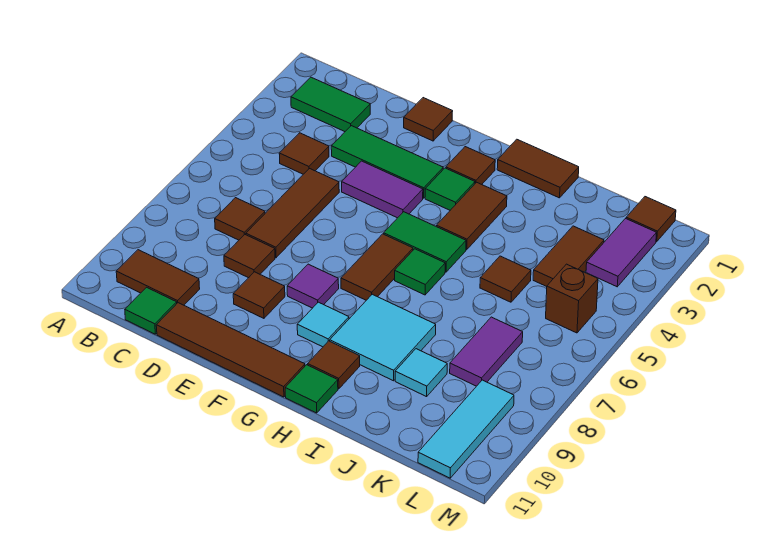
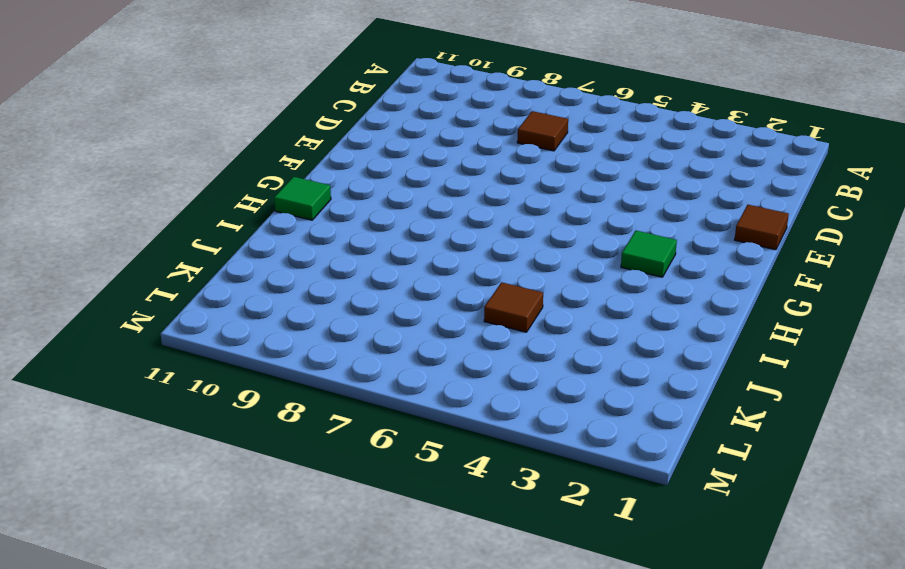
none -> green 1x2 tile [291,77,370,132]
none -> brown 1x2 tile [116,250,200,305]
none -> brown 1x1 tile [279,133,329,174]
none -> green 1x1 tile [125,287,177,334]

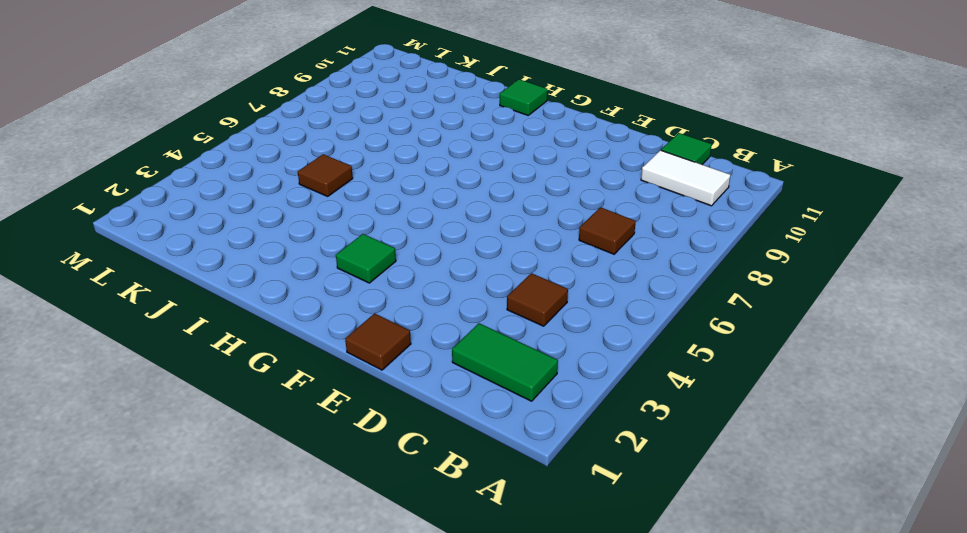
white 1x2 tile [641,150,730,206] -> brown 1x2 tile [116,250,200,305]
none -> green 1x3 tile [331,126,443,198]
none -> brown 1x3 tile [246,169,339,258]
none -> brown 1x1 tile [224,235,275,278]
none -> brown 1x4 tile [156,303,305,397]

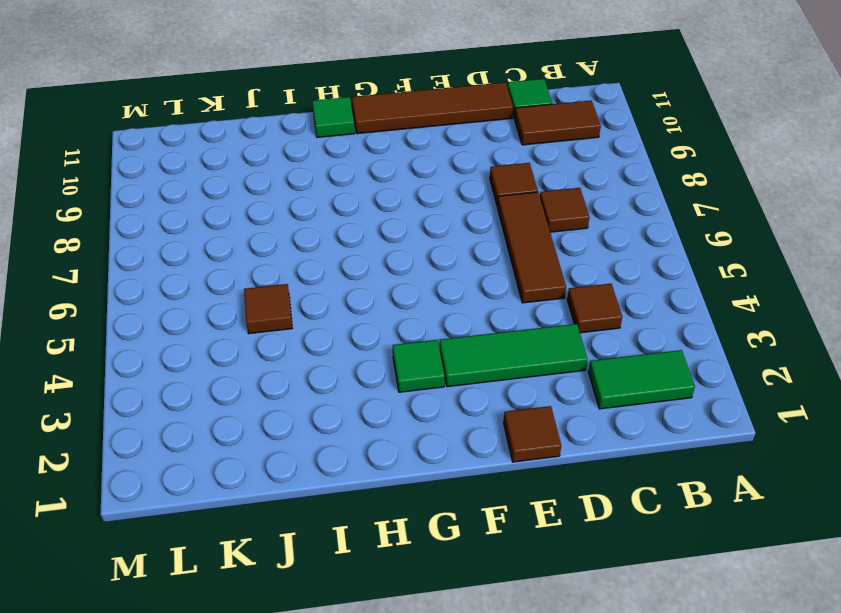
none -> purple 1x2 tile [342,161,423,218]
none -> brown 1x1 tile [233,272,285,318]
none -> purple 1x1 tile [287,264,339,308]
none -> brown 1x1 tile [446,147,495,184]

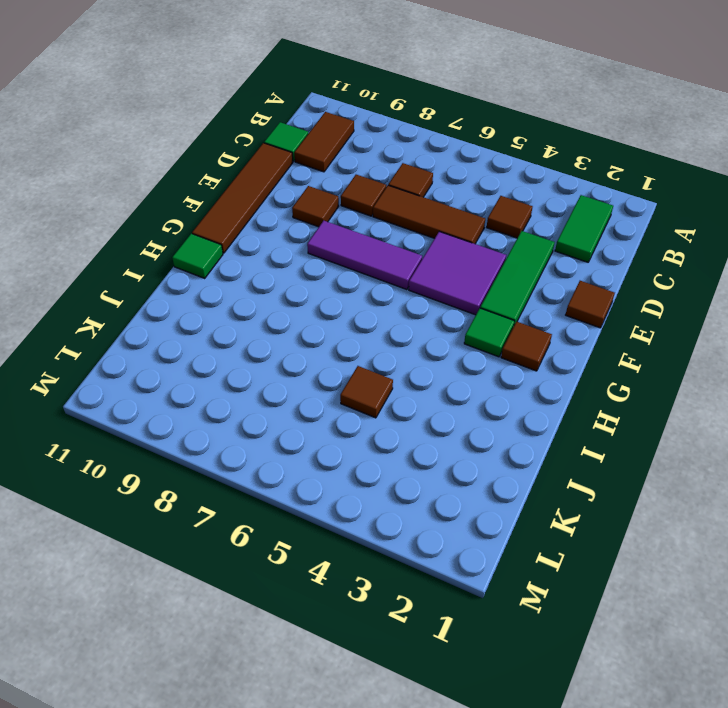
purple 2x2 tile [409,232,506,315] -> purple 1x2 tile [342,161,423,218]
purple 1x3 tile [307,221,422,290] -> purple 1x1 tile [287,264,339,308]
none -> green 1x2 tile [384,212,466,272]
none -> brown 1x2 tile [341,234,413,300]
none -> cyan 1x1 tile [297,302,349,347]
none -> brown 1x2 tile [497,139,579,198]

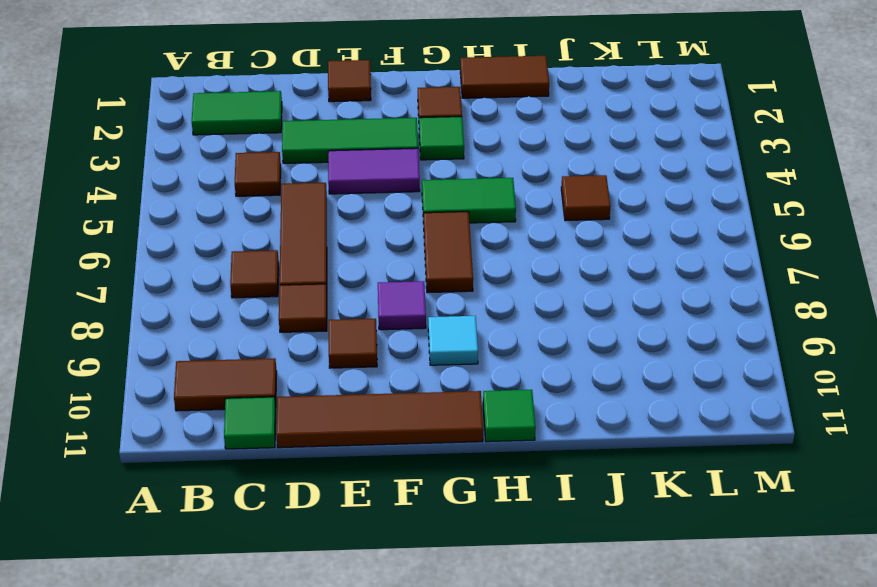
none -> brown 1x2 tile [436,182,507,250]
none -> green 1x1 tile [395,249,445,295]
none -> cyan 2x2 tile [330,294,436,381]
none -> brown 1x1 tile [308,341,360,389]

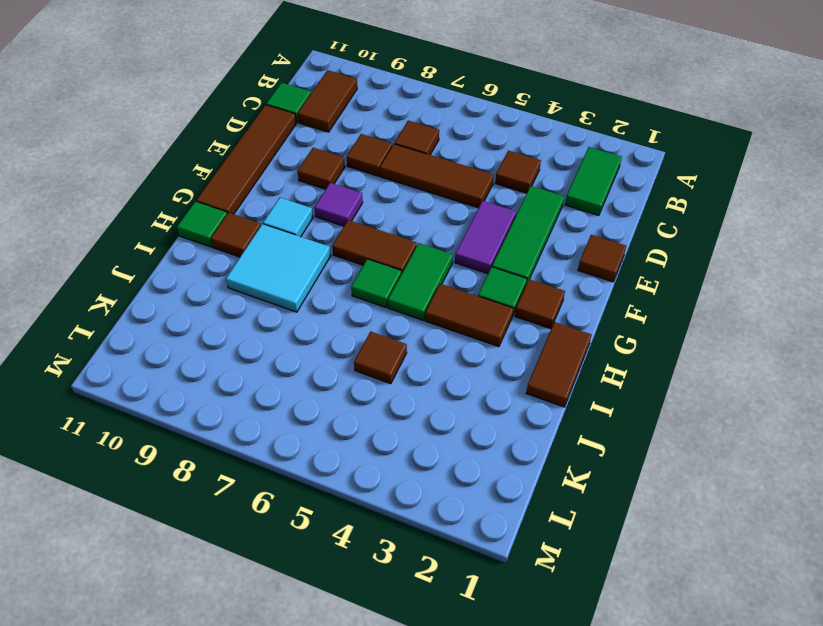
none -> cyan 1x1 tile [395,349,447,397]
none -> brown 1x2 tile [533,226,604,287]
none -> purple 1x2 tile [450,317,523,386]
none -> brown 1x1 tile [626,197,676,242]

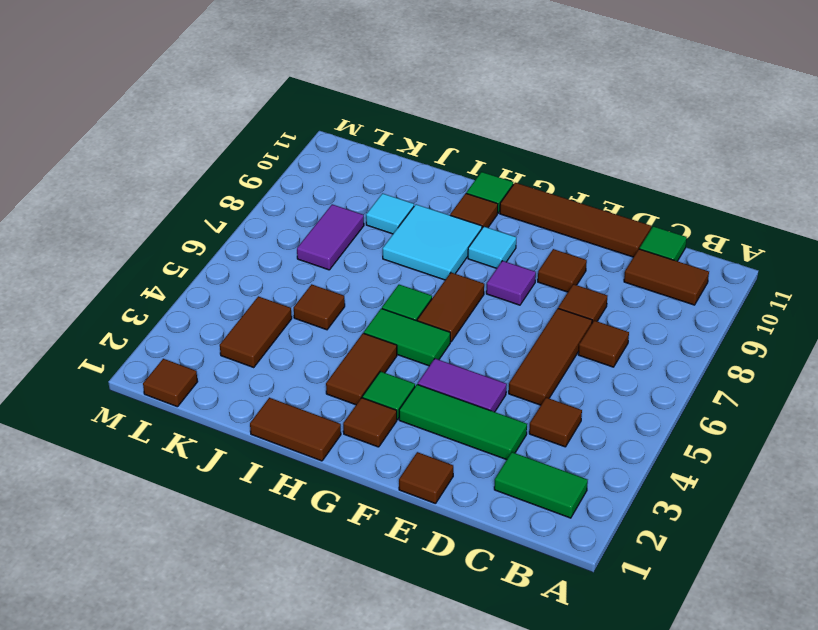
none -> purple 1x2 tile [586,219,657,287]
none -> brown 1x1 brick [546,264,598,333]
none -> cyan 1x3 tile [418,380,514,478]

